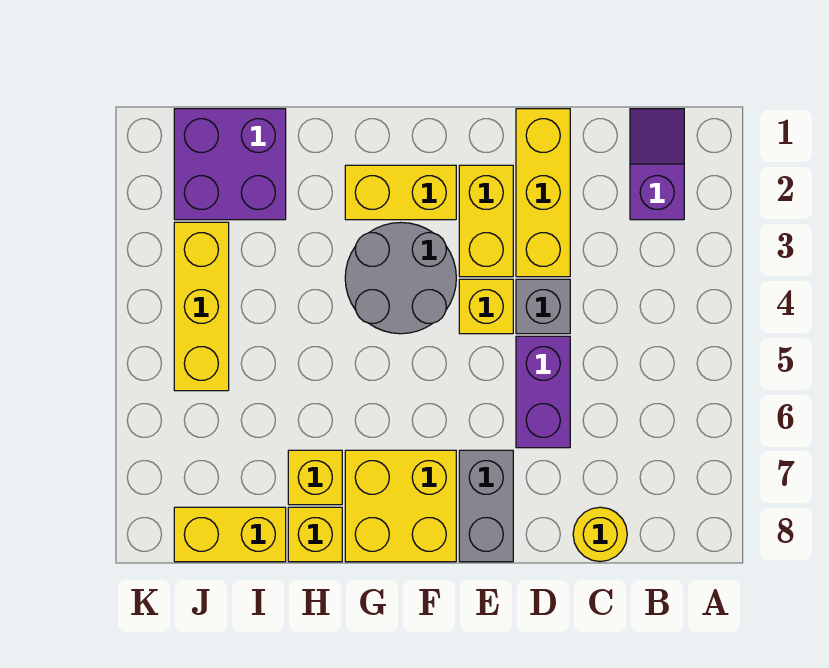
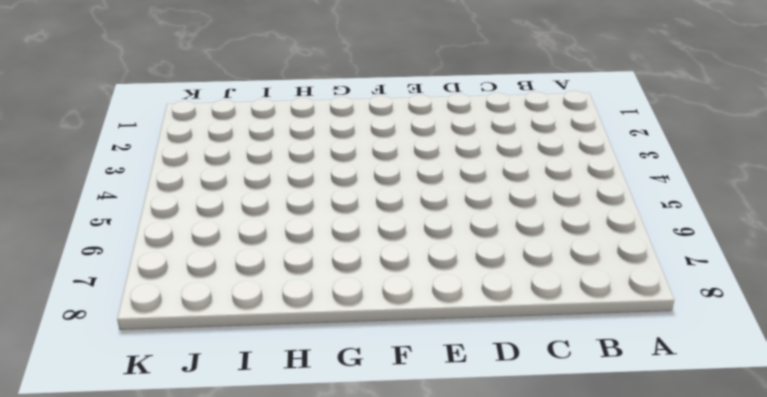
none -> purple 1x2 slope [630,109,684,220]
none -> yellow 1x1 round brick [573,507,627,562]
none -> yellow 1x3 brick [516,109,570,277]

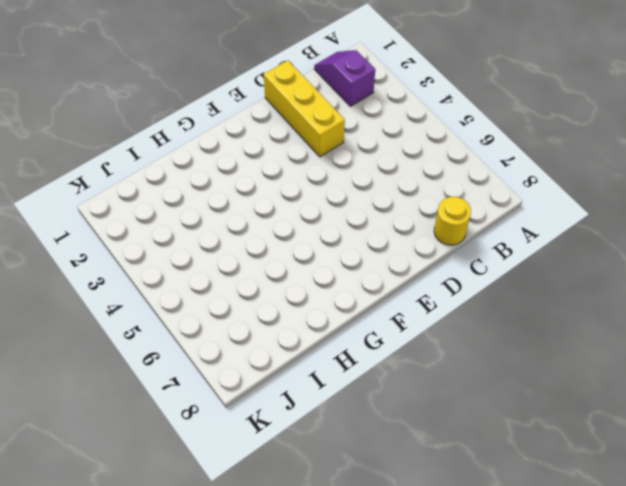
none -> grey 1x1 brick [516,279,570,334]
none -> purple 1x2 brick [516,336,570,448]
none -> yellow 1x2 brick [459,165,513,277]

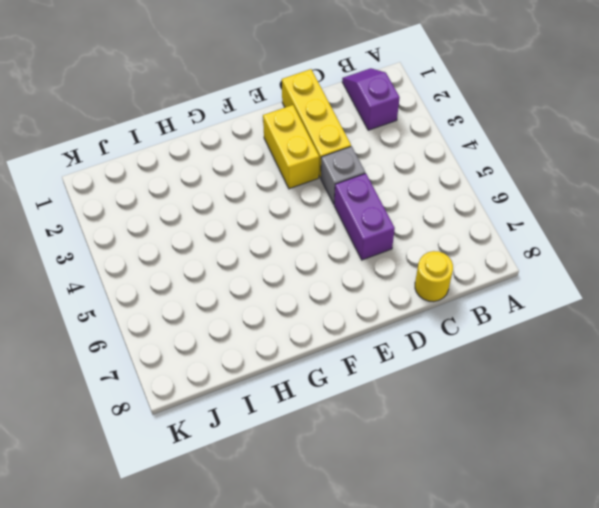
none -> yellow 1x1 brick [459,279,513,334]
none -> grey 1x2 brick [459,450,513,562]
none -> yellow 1x2 brick [345,165,456,220]

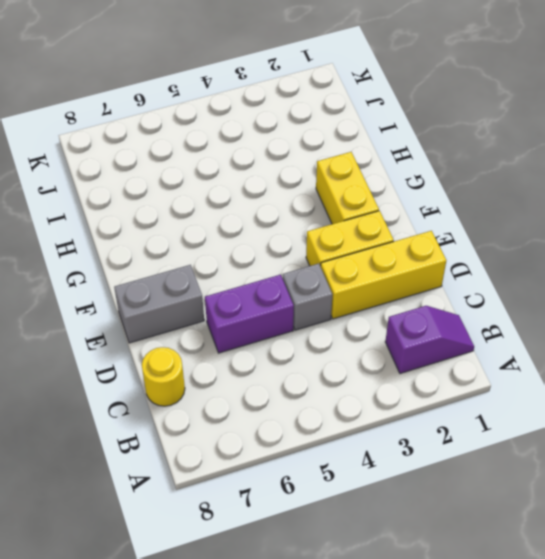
none -> yellow 1x1 brick [459,279,513,334]
none -> grey 2x2 round brick [345,223,456,334]
none -> yellow 2x2 brick [345,450,456,562]

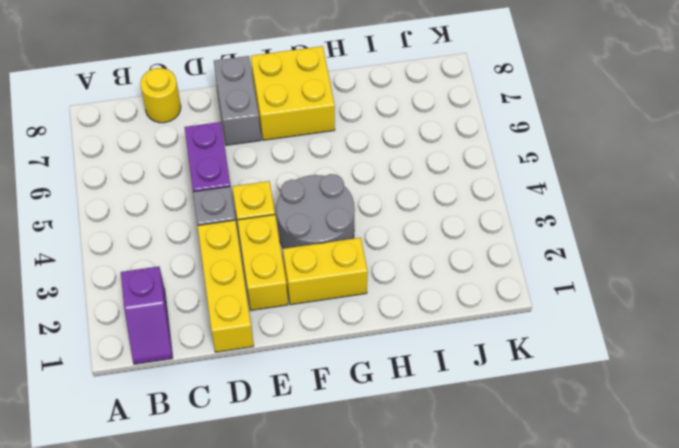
none -> yellow 1x1 brick [288,450,342,505]
none -> yellow 1x1 brick [288,507,342,562]
none -> purple 2x2 brick [174,109,286,220]

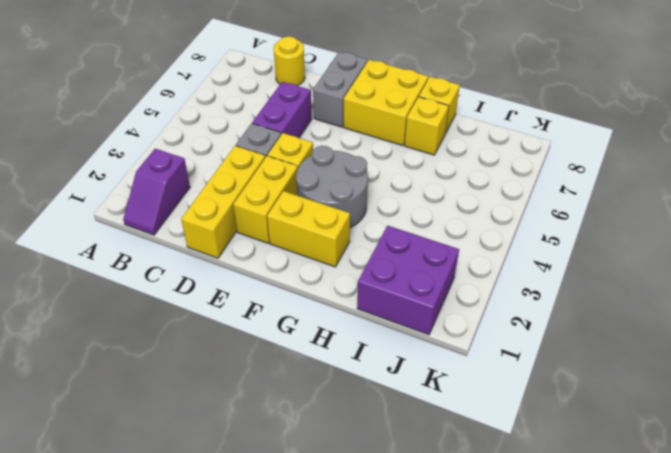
none -> yellow 1x2 brick [174,507,286,562]
none -> yellow 1x3 brick [174,222,229,391]

